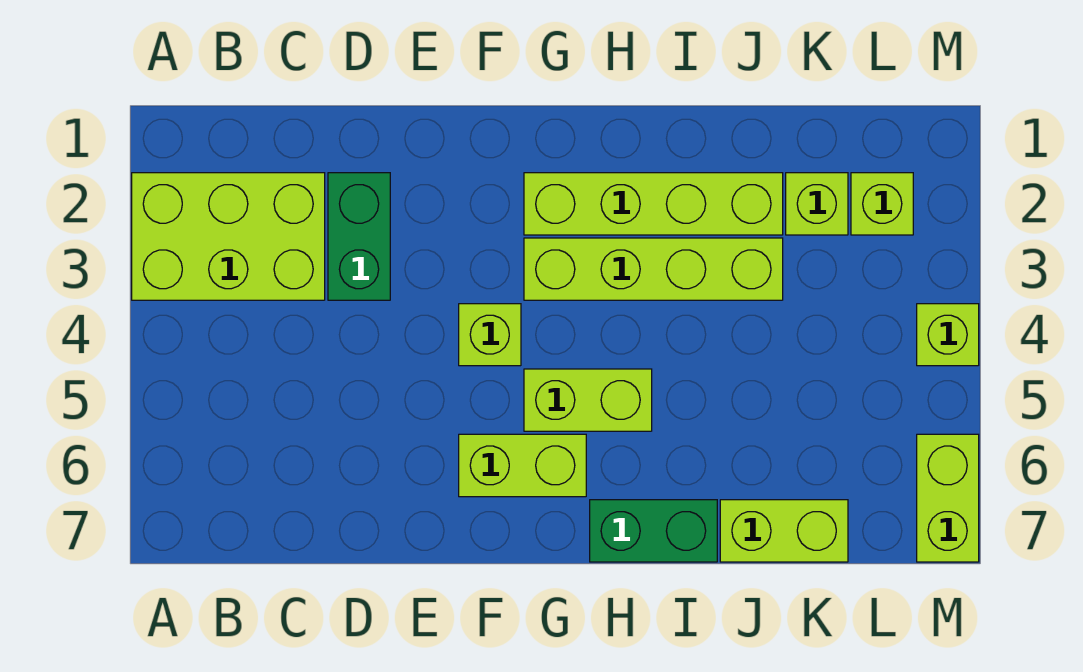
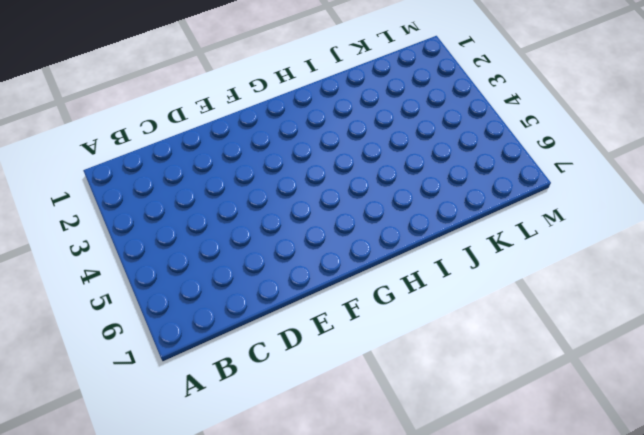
none -> lime 2x3 brick [132,173,325,300]
none -> green 1x2 brick [328,173,390,300]
none -> lime 1x1 brick [459,304,521,366]

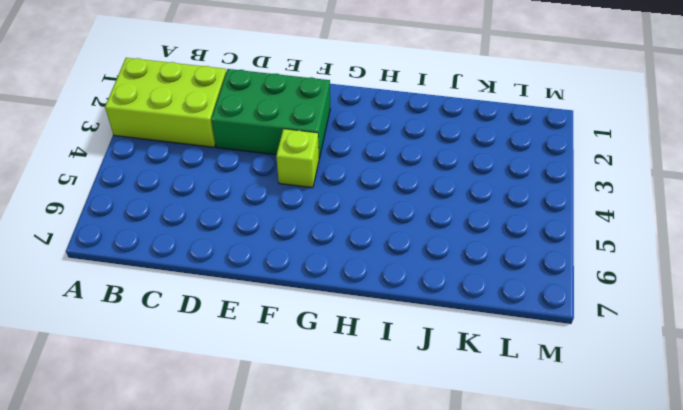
green 2x3 brick [211,69,330,158] -> green 1x2 brick [328,173,390,300]
none -> lime 1x2 brick [459,434,586,497]
none -> lime 1x4 brick [524,173,783,235]
none -> lime 1x4 brick [524,238,783,300]

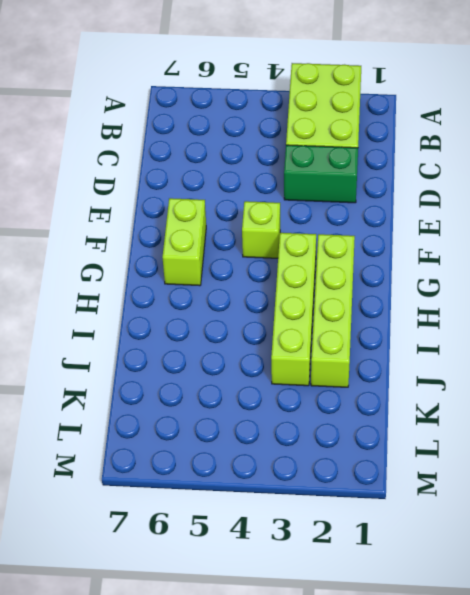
none -> lime 1x2 brick [524,369,652,431]
none -> green 1x2 brick [590,500,717,562]
none -> lime 1x2 brick [720,500,848,562]

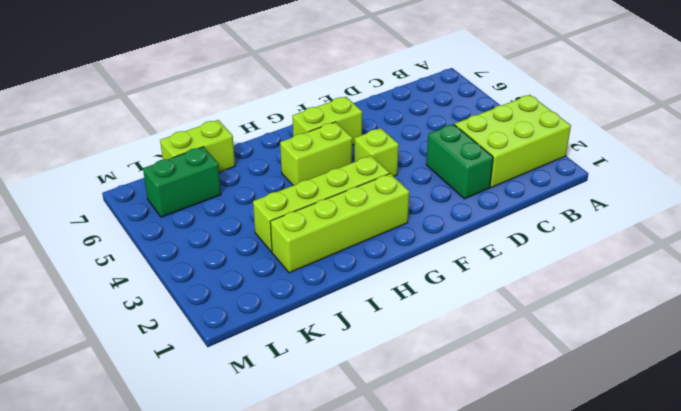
green 1x2 brick [143,147,221,217] -> green 1x2 brick moved to [590,500,717,562]
none -> lime 1x1 brick [786,173,848,235]
none -> lime 1x1 brick [851,173,913,235]
none -> lime 1x1 brick [917,304,979,366]

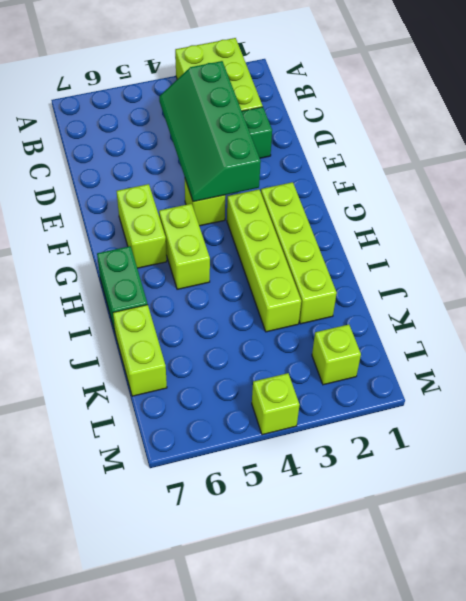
green 2x4 slope [159,61,261,202] -> none
none -> lime 1x1 brick [786,173,848,235]
none -> lime 1x2 brick [917,434,979,562]

